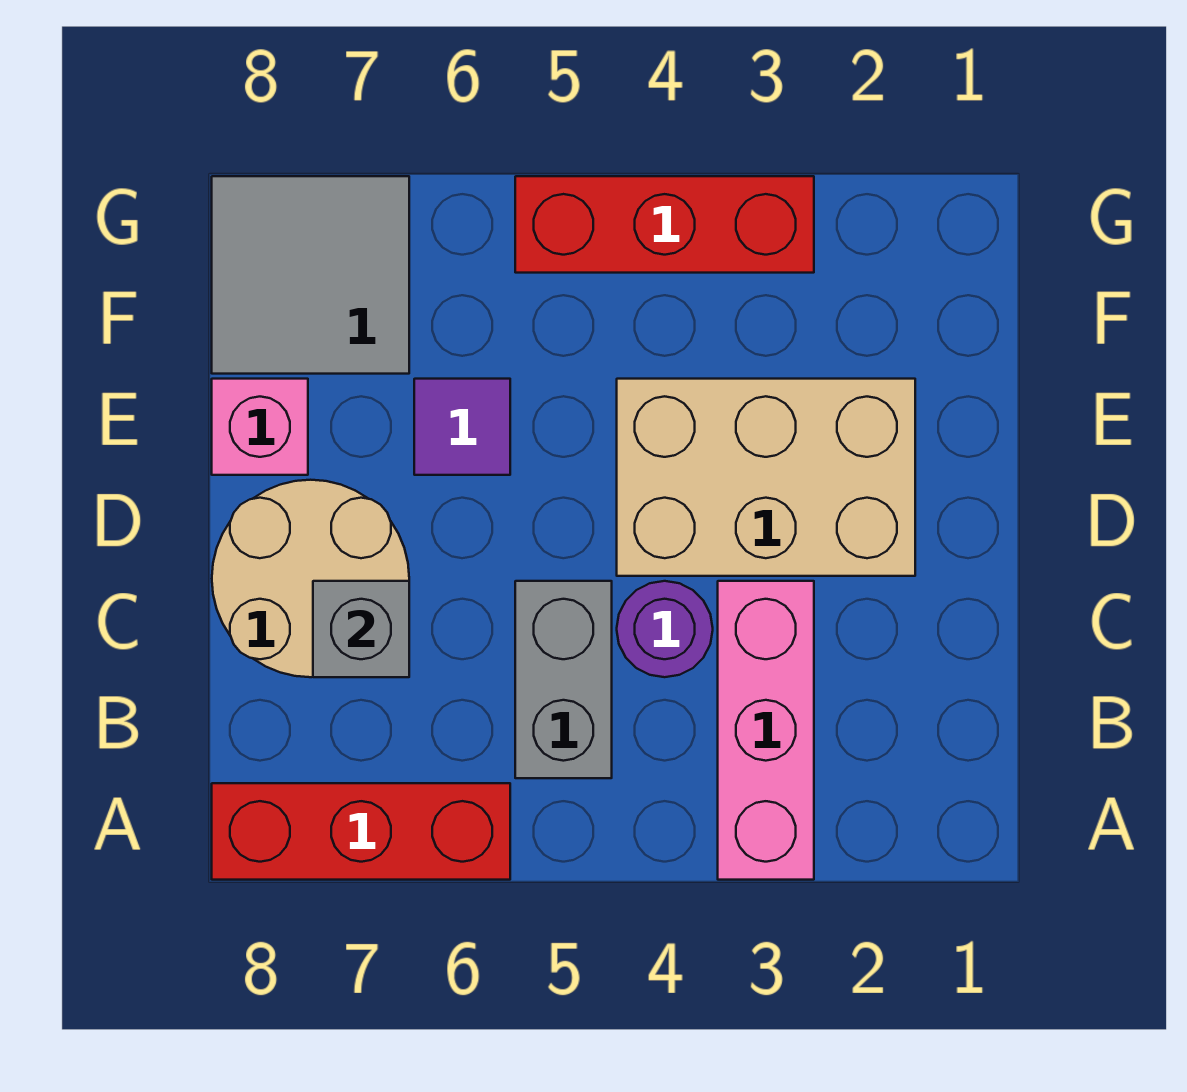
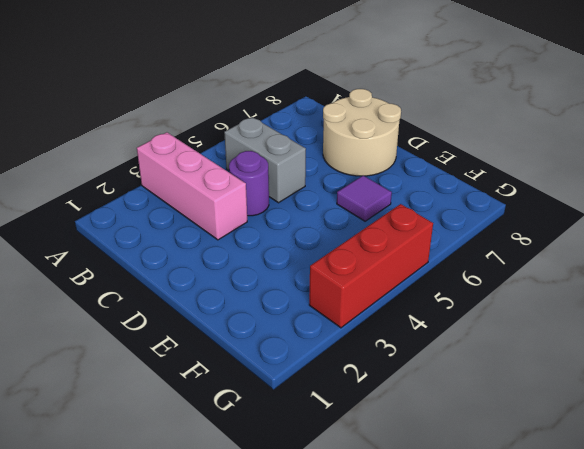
none -> red 1x3 brick [212,783,510,880]
none -> tan 2x3 brick [617,379,915,576]

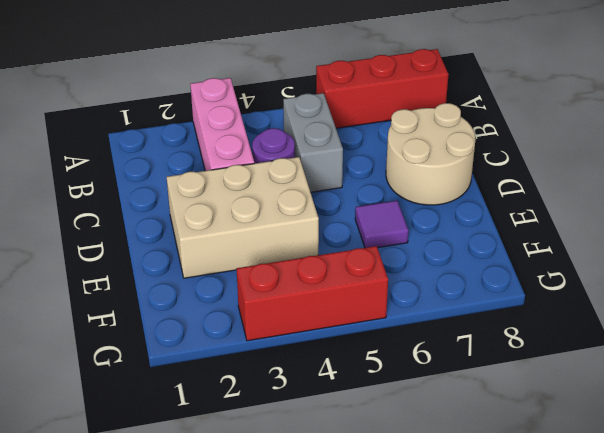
none -> pink 1x1 brick [212,379,308,475]
none -> grey 2x2 tile [212,176,409,374]

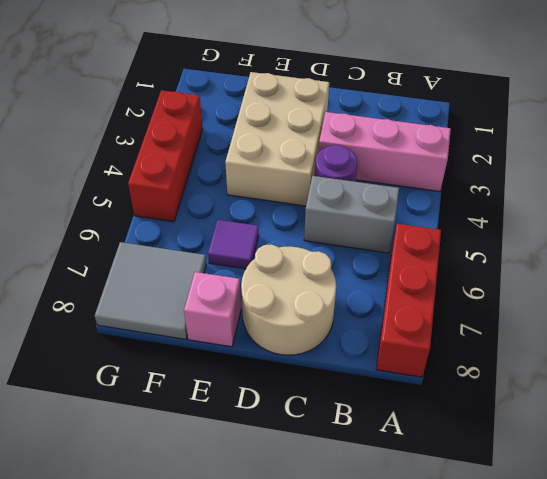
none -> grey 1x1 brick [313,581,409,677]

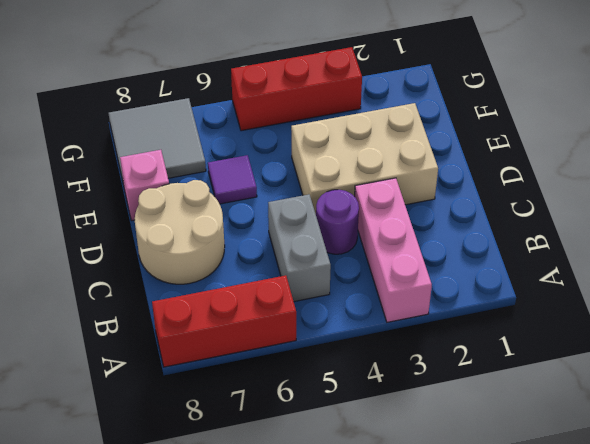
none -> grey 1x1 brick [313,581,409,677]

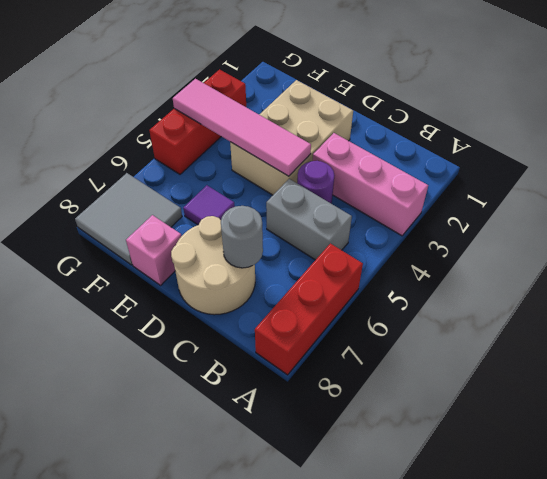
grey 1x1 round brick [221,206,263,268] -> grey 1x1 brick [313,581,409,677]
pink 1x4 tile [173,79,311,176] -> none

